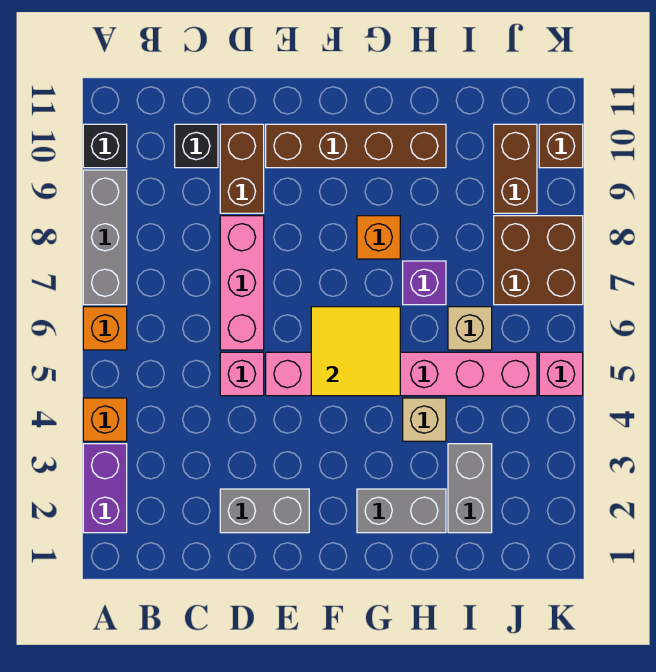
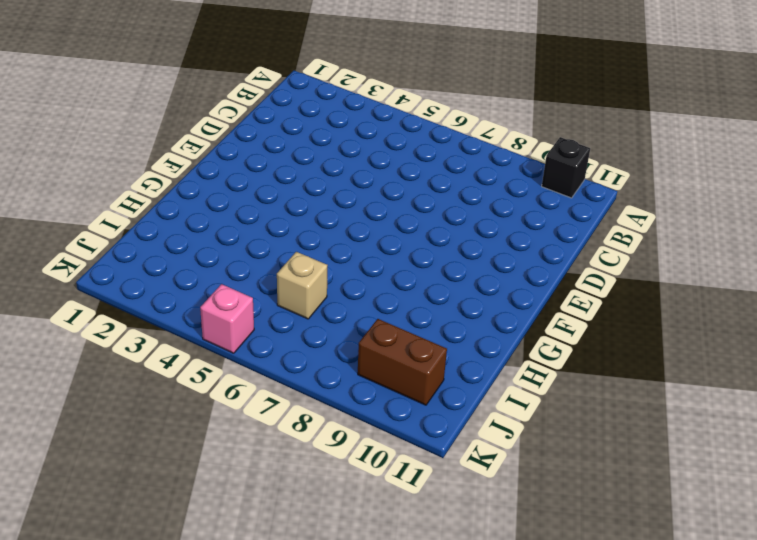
none -> purple 1x2 brick [83,444,127,533]
none -> orange 1x1 brick [83,398,127,441]
none -> orange 1x1 brick [83,307,127,350]

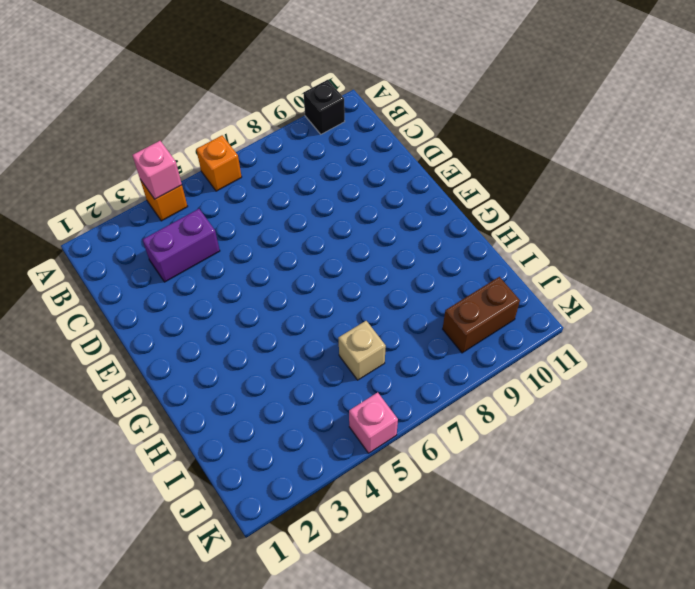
pink 1x1 brick [133,141,182,199] -> pink 1x1 brick moved to [220,352,264,396]
purple 1x2 brick [143,209,220,282] -> purple 1x2 brick moved to [83,444,127,533]
none -> grey 1x3 brick [83,170,127,305]
none -> black 1x1 brick [175,124,218,168]
none -> grey 1x2 brick [220,489,309,533]

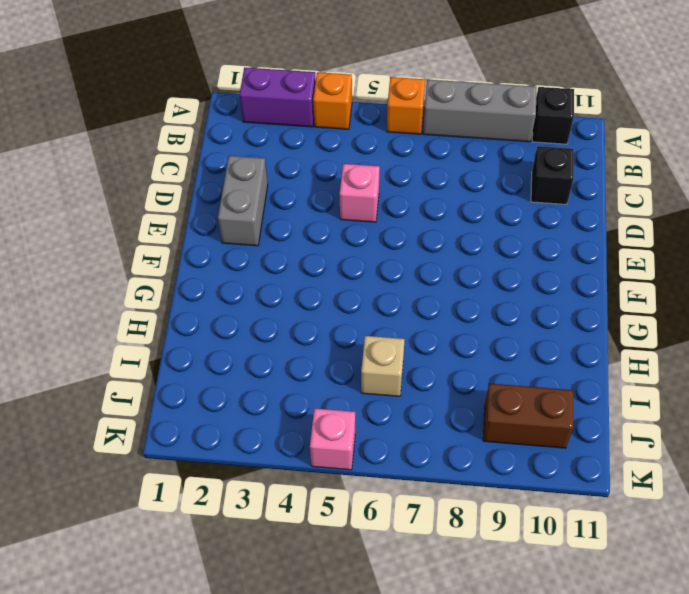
none -> pink 1x3 brick [220,216,264,350]
none -> brown 1x2 brick [220,124,264,213]
none -> pink 1x6 brick [266,352,537,396]

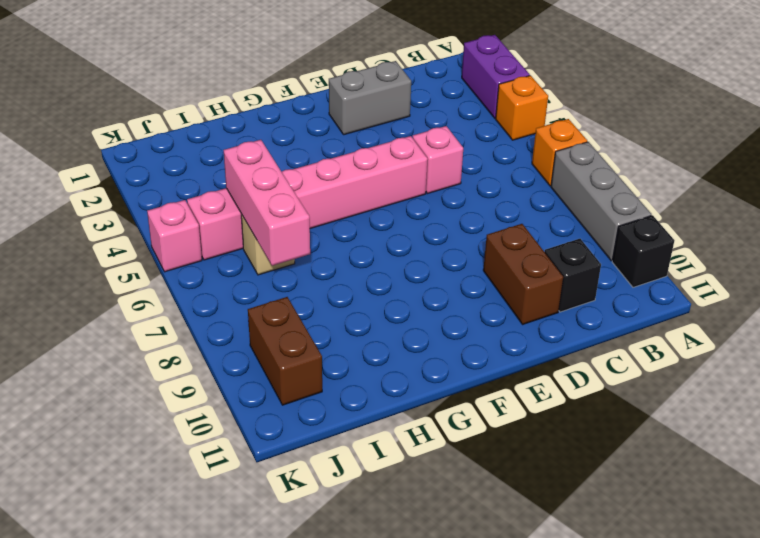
pink 1x3 brick [224,140,310,266] -> pink 1x3 brick moved to [220,216,264,350]
none -> brown 1x4 brick [266,124,446,168]
none -> grey 1x2 brick [357,489,446,533]
none -> orange 1x1 brick [357,216,400,259]

